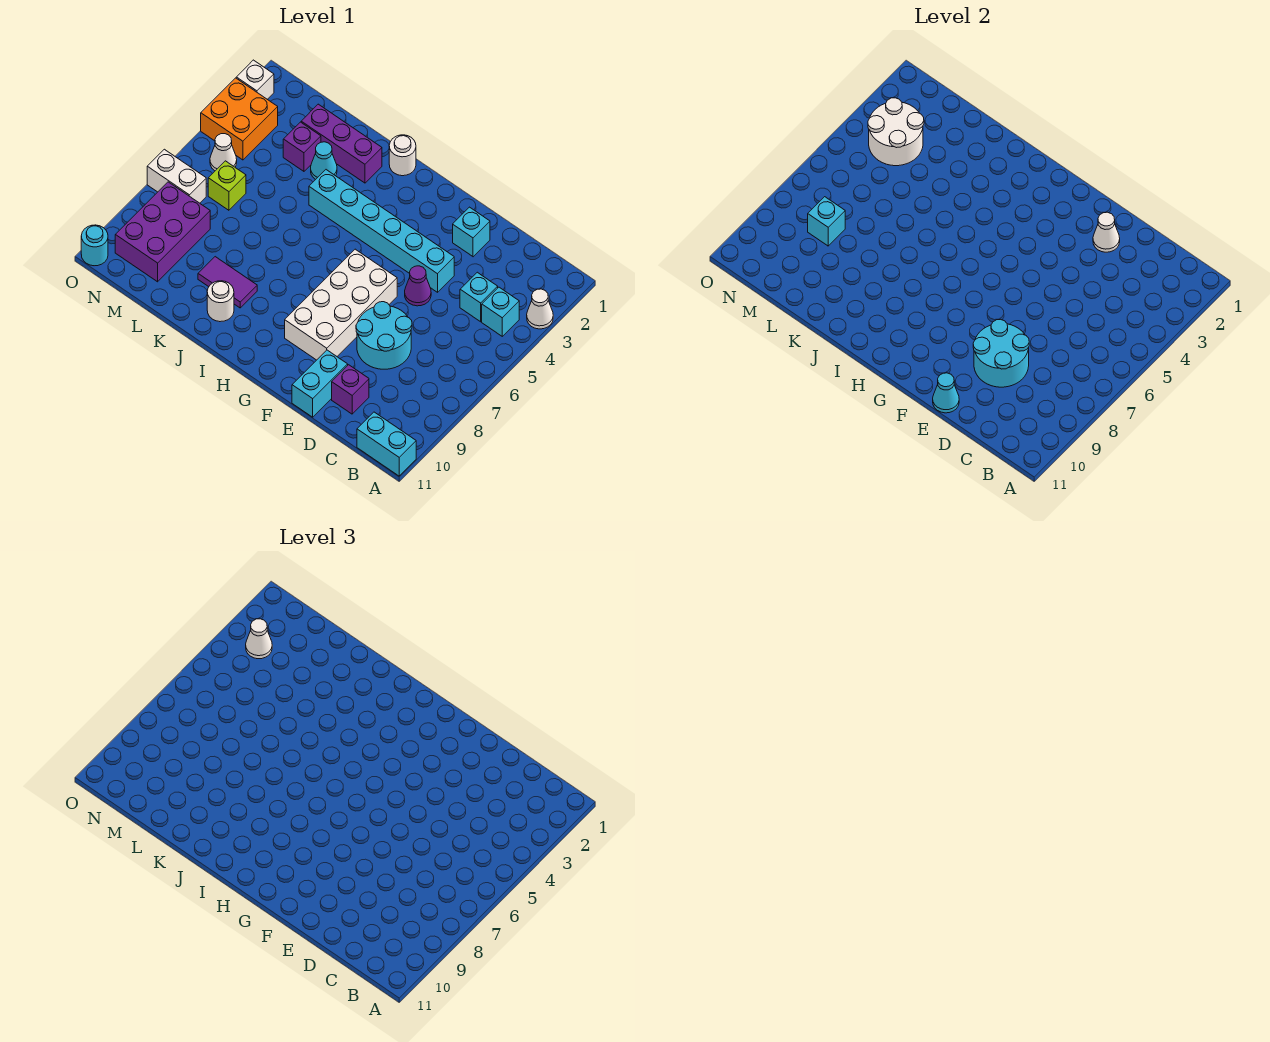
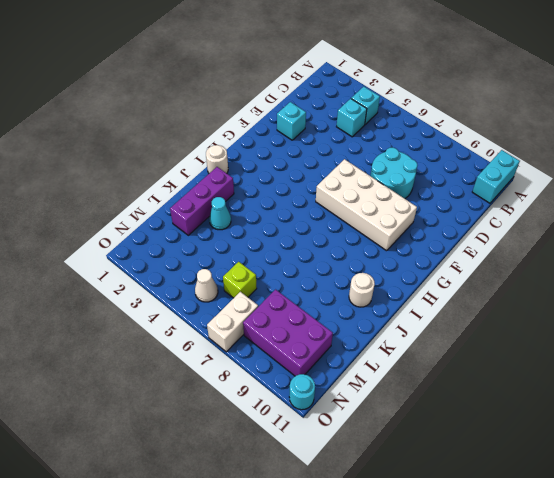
none -> white 1x1 cone [527,289,553,329]
none -> purple 1x1 brick [332,365,369,414]
none -> cyan 1x6 brick [309,170,454,292]
none -> purple 1x1 cone [405,266,431,306]

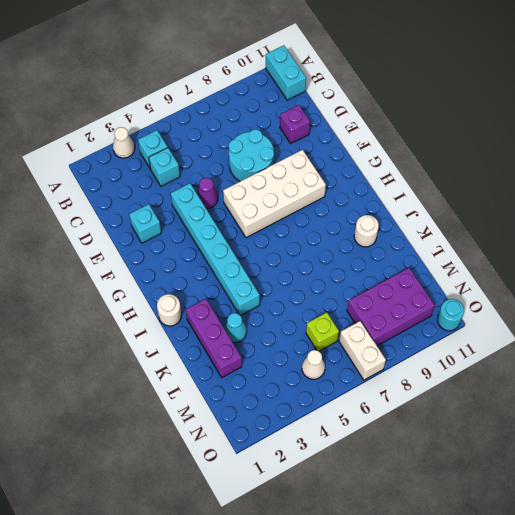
none -> cyan 1x2 brick [292,350,348,417]
none -> purple 1x2 tile [198,257,257,308]
none -> purple 1x1 brick [283,122,321,171]
none -> orange 2x2 brick [201,78,278,160]

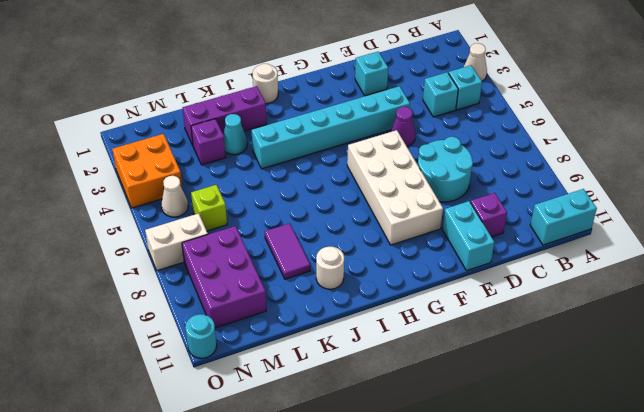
purple 1x2 tile [265,223,310,279] -> purple 1x2 tile turned to [198,257,257,308]
none -> white 1x1 brick [236,60,274,99]
none -> cyan 2x2 round brick [973,319,1029,387]
none -> white 1x1 cone [1093,212,1120,252]
none -> cyan 1x1 cone [933,373,959,413]

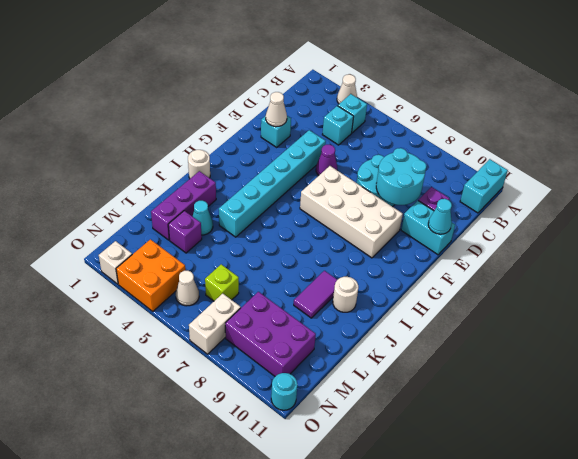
none -> white 2x2 round brick [868,98,924,166]
none -> cyan 1x1 brick [808,197,845,246]
none -> white 1x1 cone [246,619,272,659]

